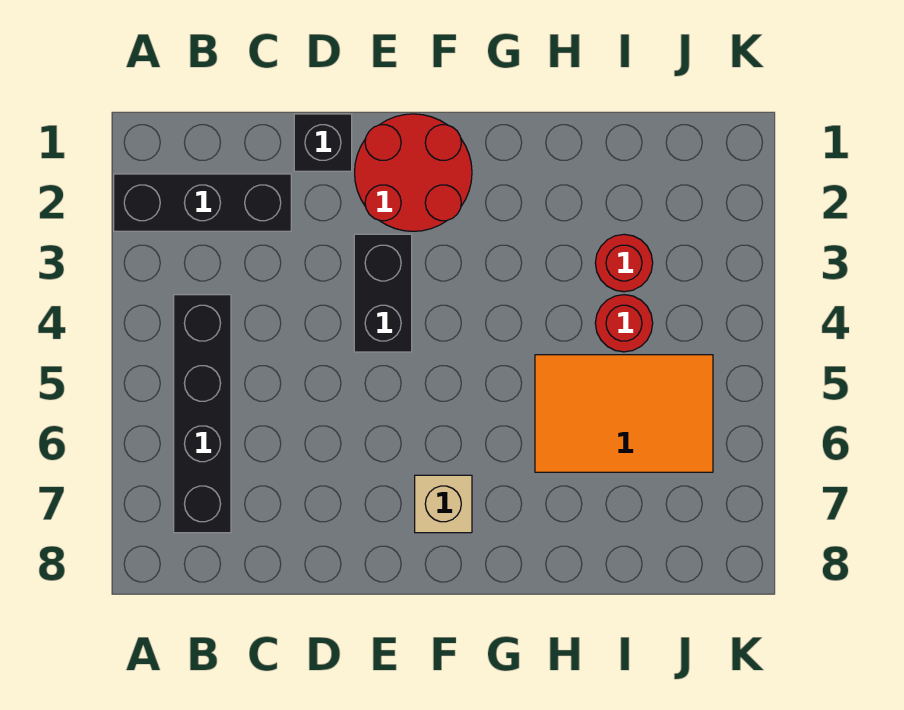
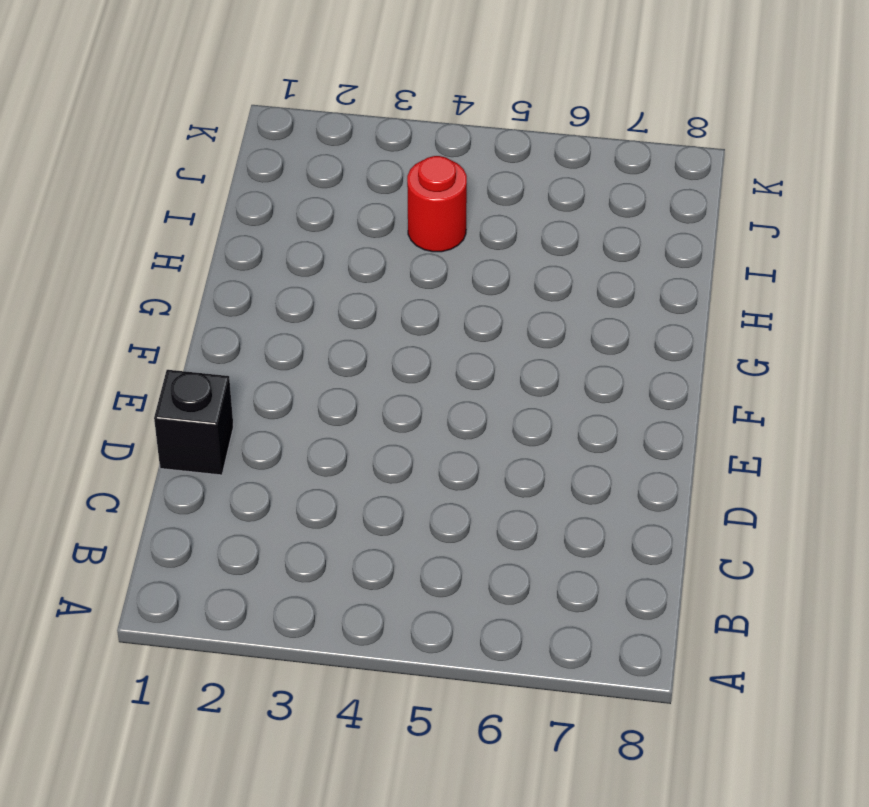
none -> black 1x3 brick [114,174,291,231]
none -> black 1x4 brick [174,295,231,533]

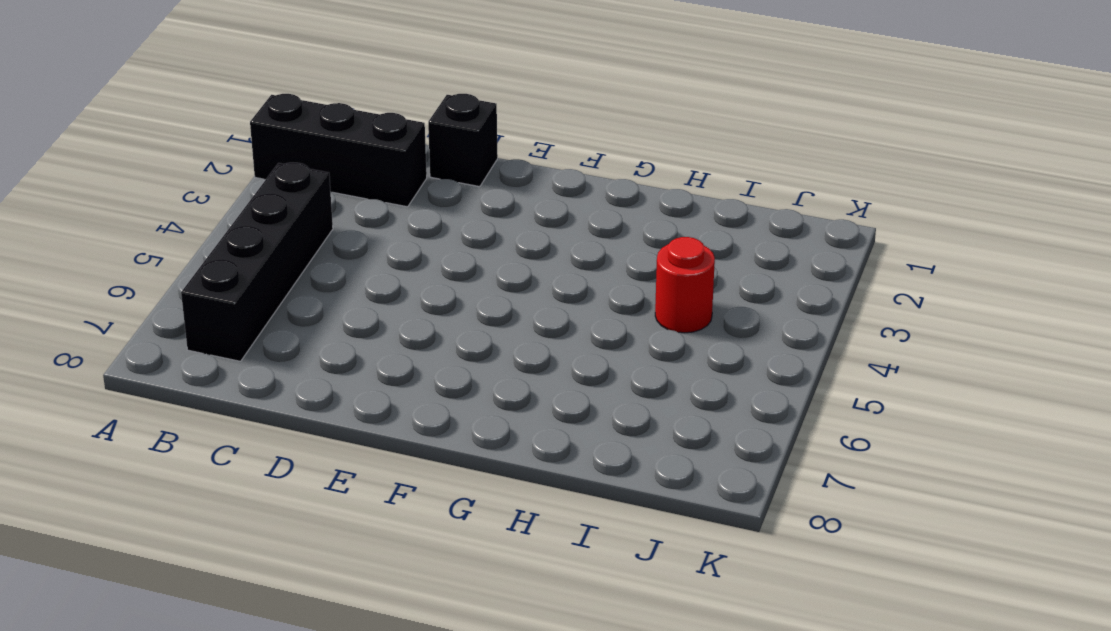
none -> red 2x2 round brick [355,114,472,231]
none -> black 1x2 brick [354,234,412,352]

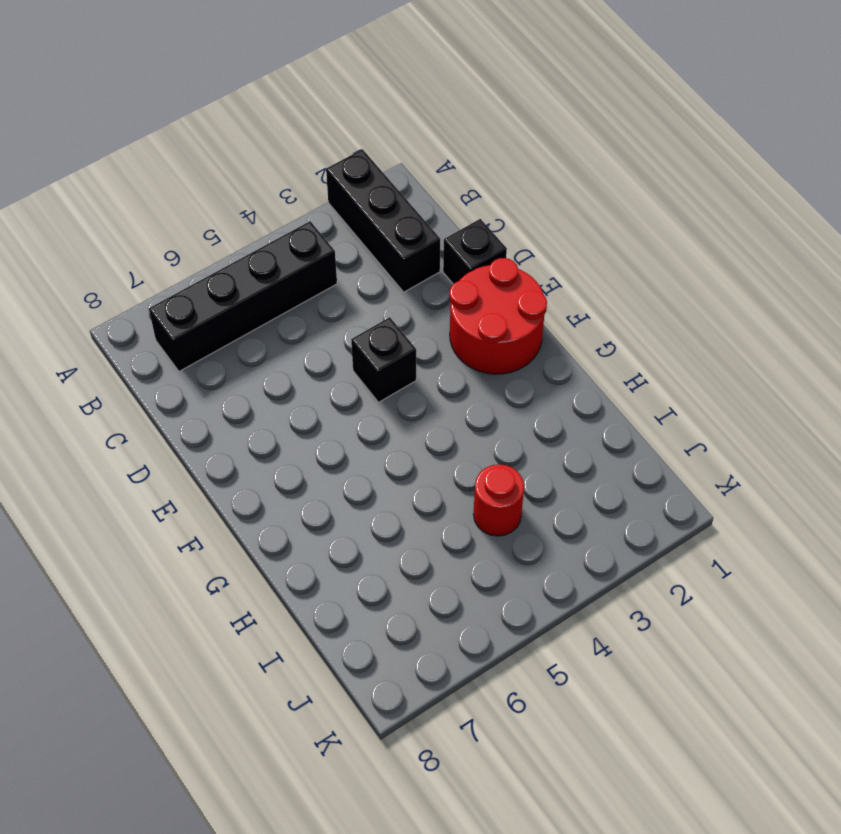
black 1x1 brick [351,317,416,402] -> black 1x2 brick [354,234,412,352]
none -> tan 1x1 brick [415,475,472,533]
none -> orange 2x3 tile [535,355,713,472]

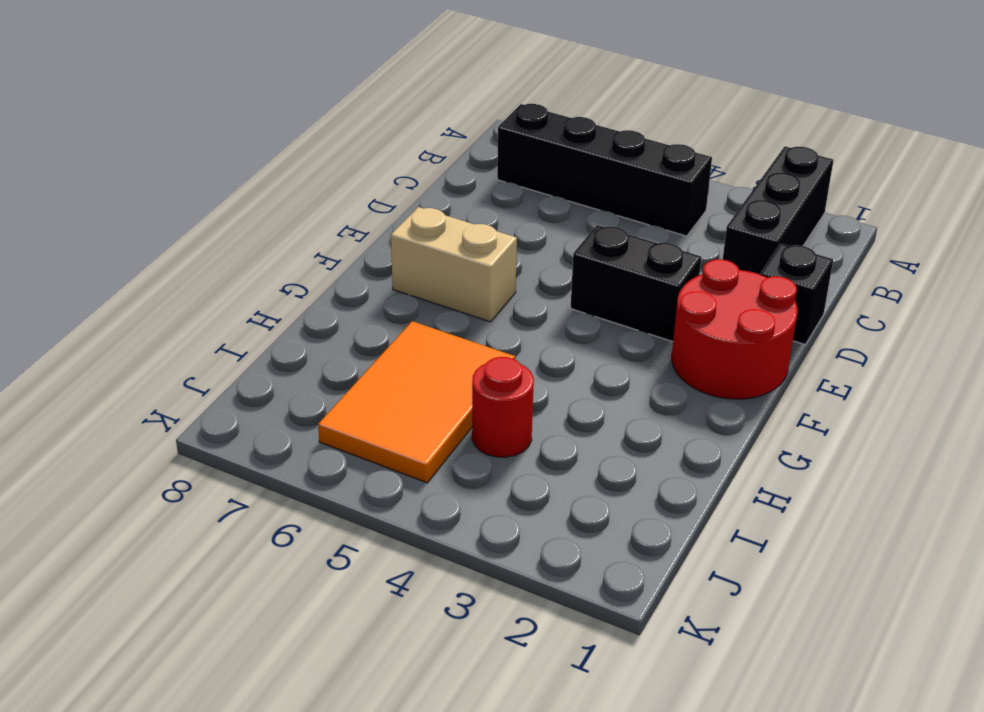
tan 1x2 brick [391,207,517,322] -> tan 1x1 brick [415,475,472,533]
none -> red 1x1 round brick [595,234,653,292]

